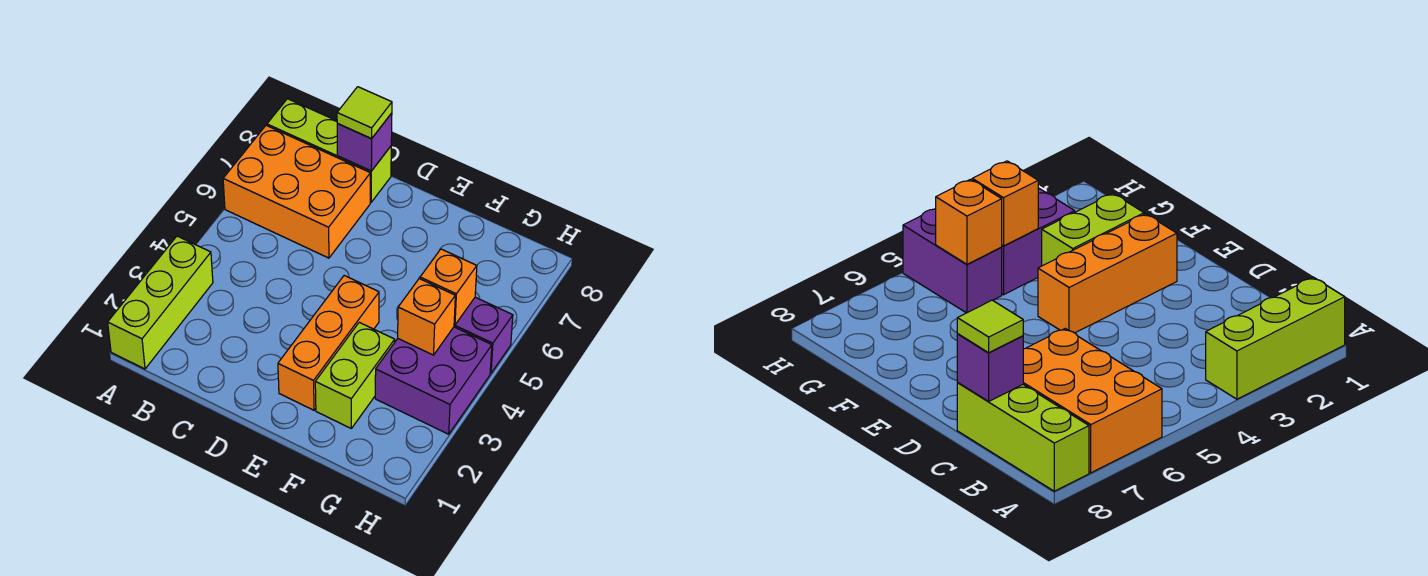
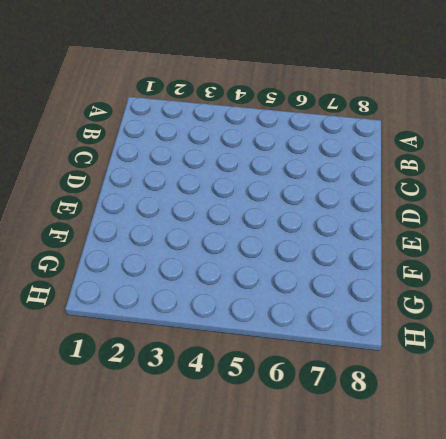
none -> lime 1x3 brick [108,236,213,369]
none -> orange 2x3 brick [223,125,370,258]

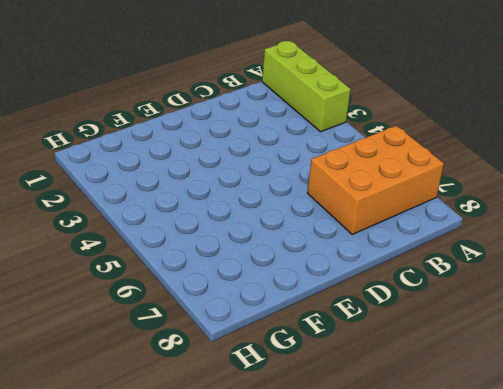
none -> lime 1x3 brick [267,99,391,202]
none -> orange 1x3 brick [278,276,379,410]

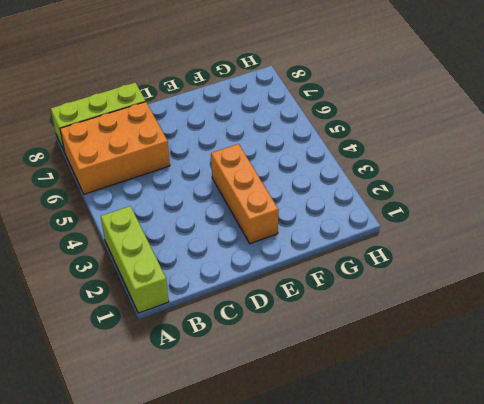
none -> lime 1x2 brick [315,322,395,428]
none -> purple 2x2 brick [375,327,492,434]

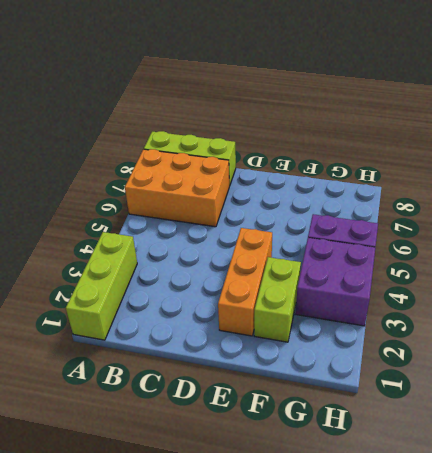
none -> purple 1x1 brick [337,113,392,171]
none -> orange 1x1 brick [398,279,455,355]

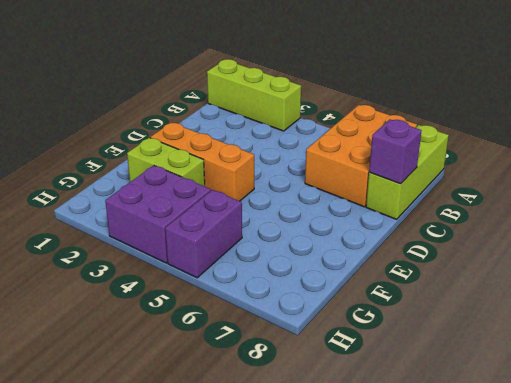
none -> orange 1x1 brick [398,279,455,355]
none -> orange 1x1 brick [420,249,477,325]

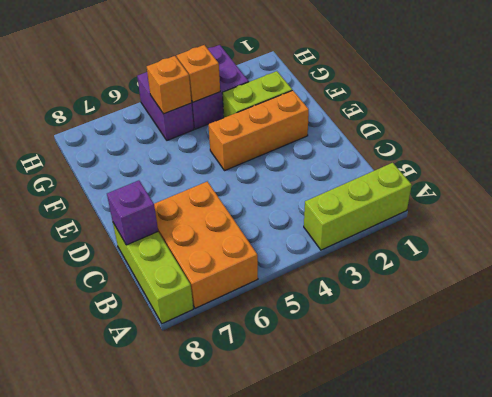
none -> lime 1x1 tile [337,87,392,139]

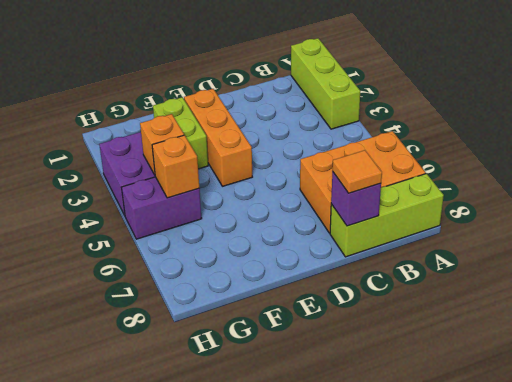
orange 1x1 tile [332,150,382,193] -> lime 1x1 tile [337,87,392,139]

